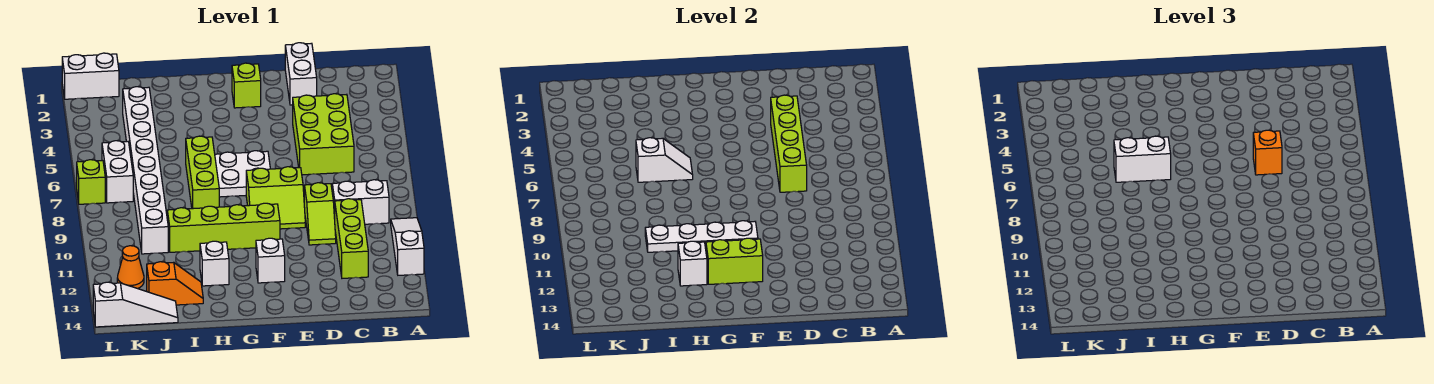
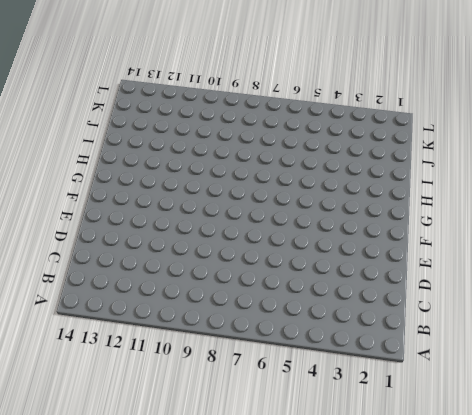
none -> white 1x3 slope [391,218,424,275]
none -> white 1x2 brick [332,180,389,224]
none -> lime 2x3 brick [293,94,354,175]

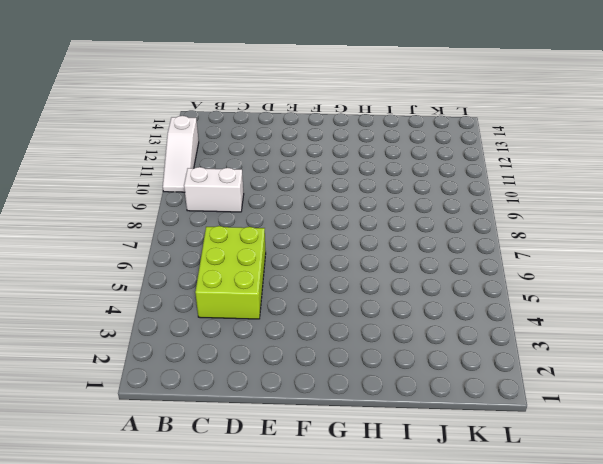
none -> lime 1x3 brick [335,199,368,278]
none -> white 1x2 brick [285,43,317,105]
none -> lime 1x2 slope [304,183,336,245]

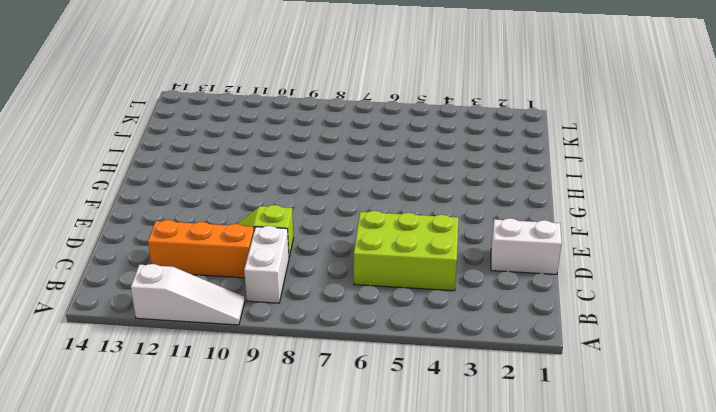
orange 1x3 brick [148,220,254,278] -> lime 1x3 brick [335,199,368,278]
none -> lime 2x2 slope [246,167,305,229]
none -> lime 1x1 brick [232,63,261,108]
none -> white 2x2 plate [215,151,270,197]

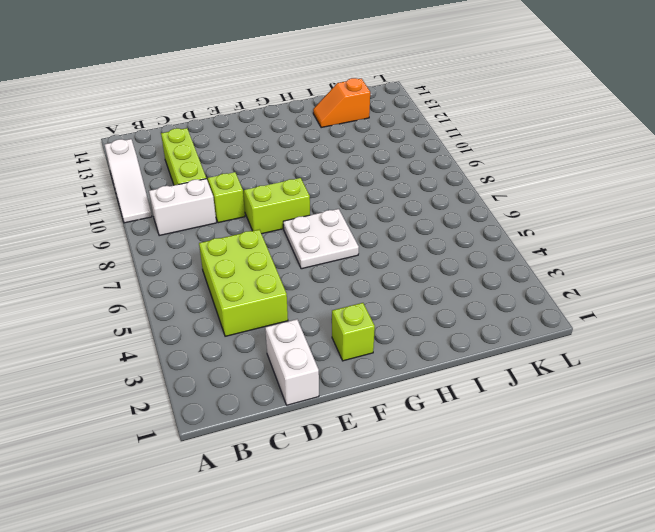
none -> lime 1x4 brick [167,203,280,252]
none -> white 1x1 brick [256,238,285,283]
none -> lime 1x3 brick [186,136,219,209]

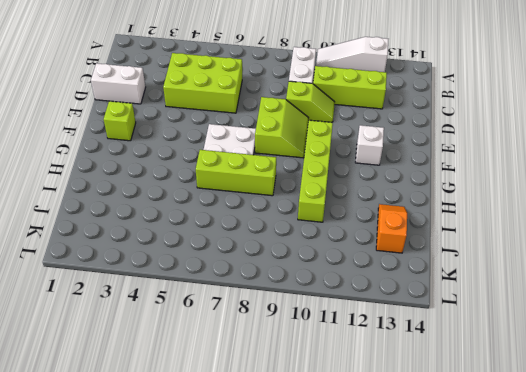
none -> white 1x1 brick [200,241,229,286]
none -> white 1x8 brick [123,87,168,254]
none -> white 1x3 slope [93,282,178,327]

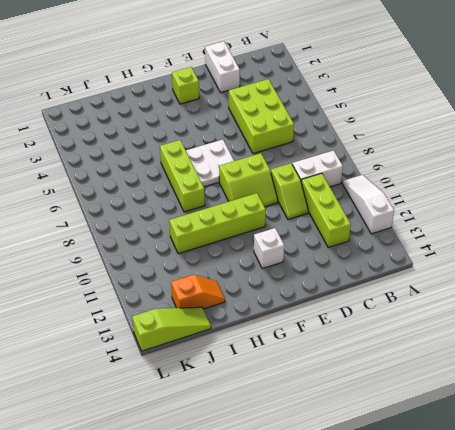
lime 1x3 slope [132,307,211,351] -> white 1x3 slope [93,282,178,327]
none -> white 1x1 brick [200,241,229,286]
none -> white 1x8 brick [123,87,168,254]
none -> white 1x2 brick [62,53,119,99]

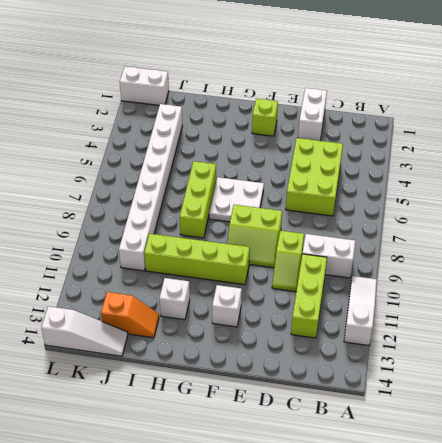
none -> white 1x2 brick [102,141,133,203]
none -> orange 1x1 cone [117,246,144,289]
none -> lime 1x1 brick [77,160,105,204]

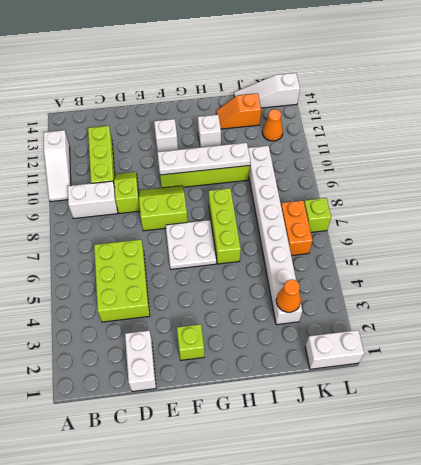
orange 1x1 cone [276,280,301,312] -> none
orange 1x2 brick [281,200,313,256] -> white 1x2 brick [102,141,133,203]
none -> lime 1x4 brick [771,95,807,192]
none -> lime 1x2 brick [706,238,763,284]
none -> white 1x2 slope [636,138,693,182]

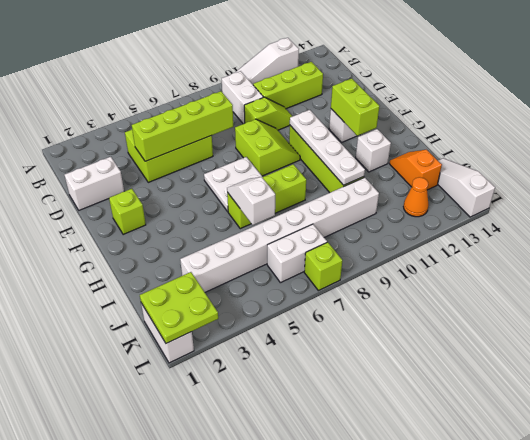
lime 2x2 plate [140,272,218,344] -> none
none -> white 1x1 brick [678,241,707,286]
none -> orange 1x1 brick [1253,130,1282,175]
none -> white 1x2 brick [1114,136,1171,182]

